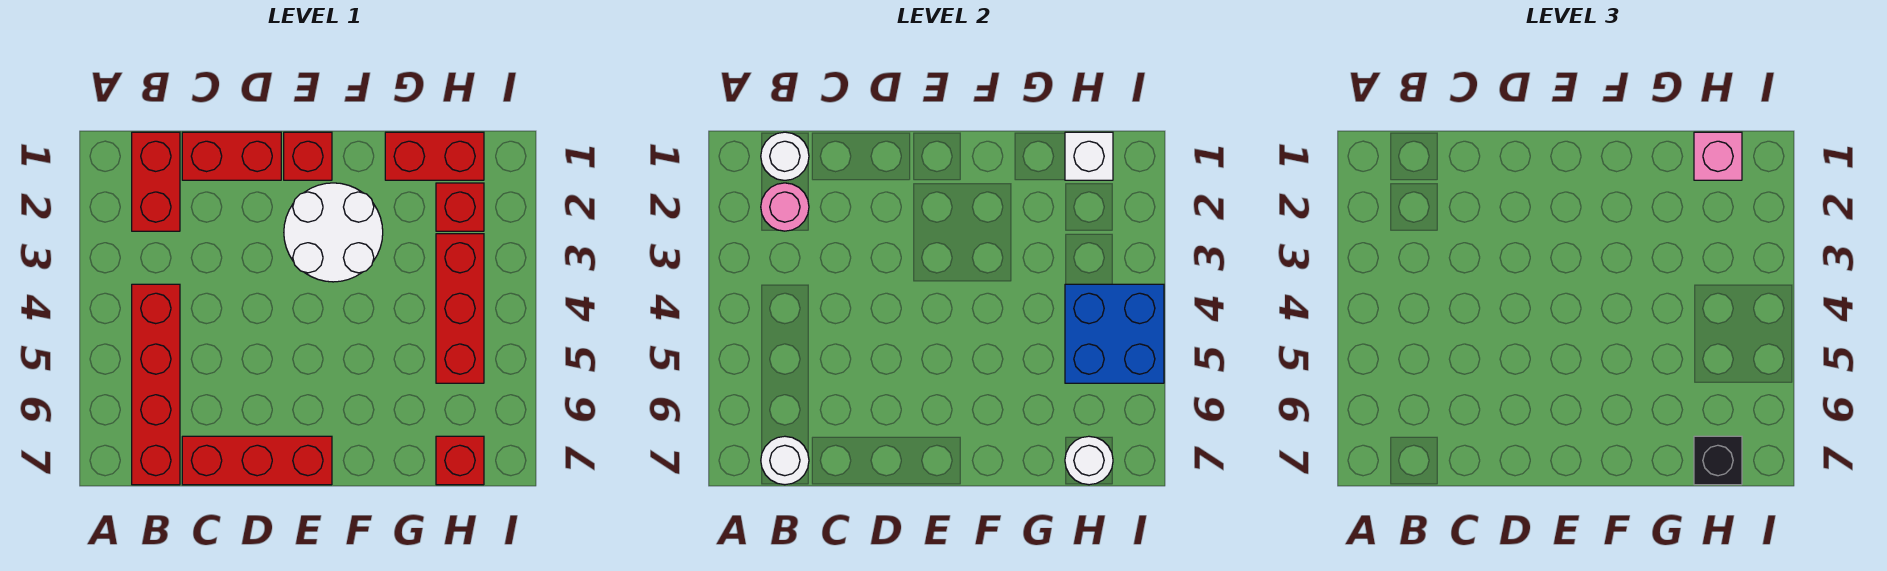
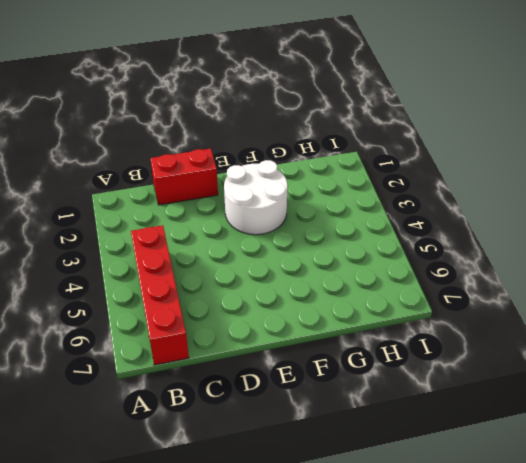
none -> red 1x2 brick [132,132,180,231]
none -> red 1x3 brick [182,436,332,485]
none -> red 1x1 brick [284,132,332,180]

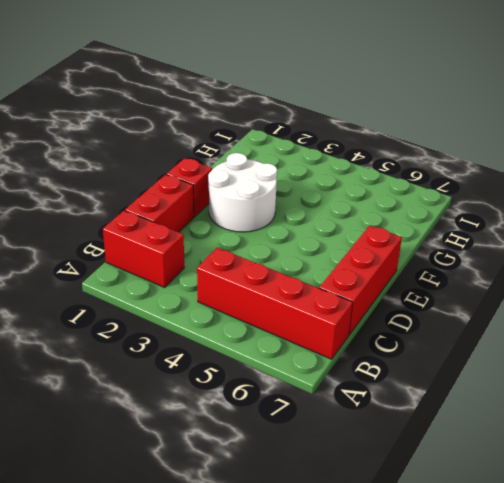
none -> red 1x2 brick [385,132,484,180]
none -> red 1x1 brick [436,183,484,231]
none -> red 1x3 brick [436,234,484,383]

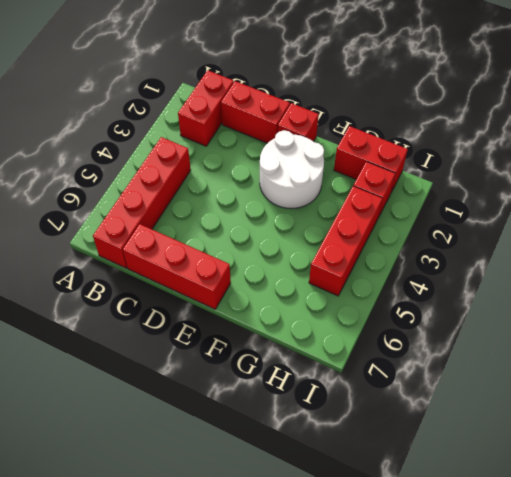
none -> red 1x1 brick [436,436,484,485]
none -> white 1x1 round brick [761,132,809,180]
none -> pink 1x1 round brick [761,183,809,231]

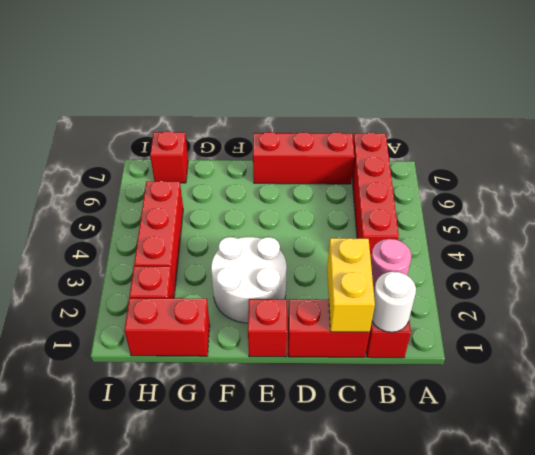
yellow 1x2 brick [327,238,375,332] -> none
none -> white 1x1 round brick [761,436,809,485]
none -> white 1x1 brick [1065,132,1113,180]
none -> blue 2x2 brick [1065,284,1164,383]

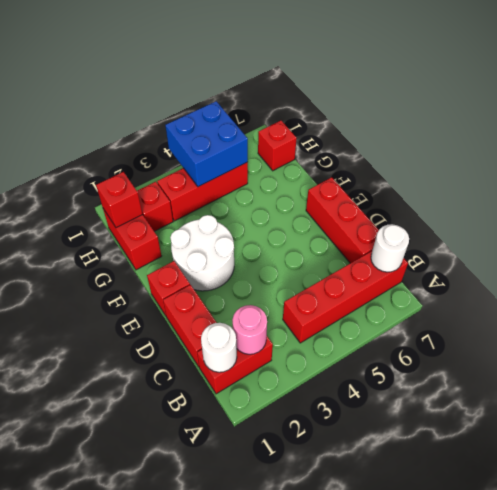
red 1x1 brick [96,172,143,228] -> white 1x1 brick [1065,132,1113,180]
none -> white 1x1 round brick [1065,436,1113,485]
none -> pink 1x1 brick [1694,132,1742,180]
none -> black 1x1 brick [1694,436,1742,485]

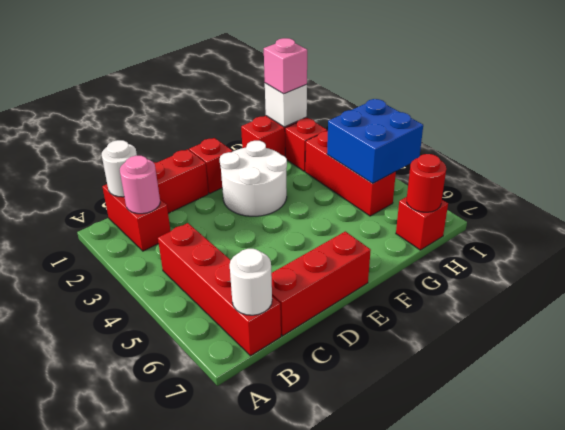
red 1x1 round brick [407,154,446,212] -> white 1x1 round brick [1065,436,1113,485]
none -> black 1x1 brick [1694,436,1742,485]

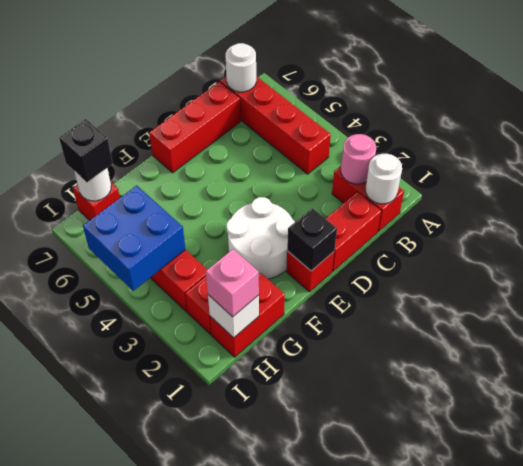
black 1x1 brick [287,208,337,271] -> none

